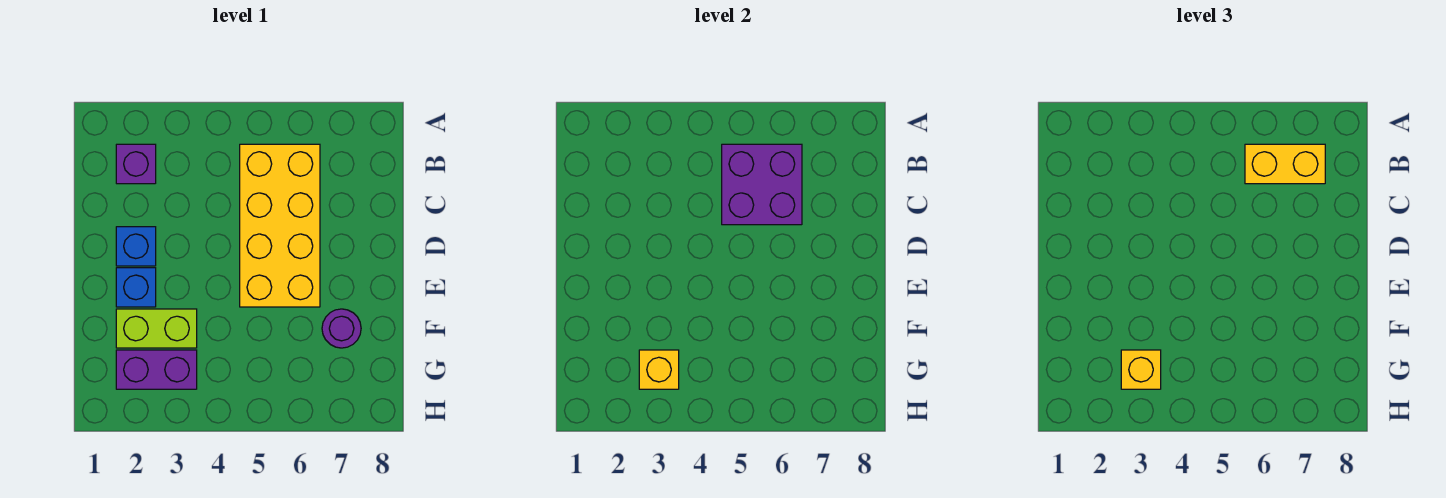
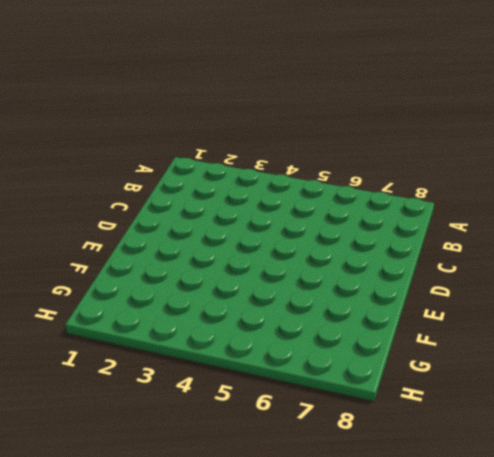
none -> purple 1x1 brick [116,144,156,184]
none -> yellow 2x4 brick [240,144,320,307]

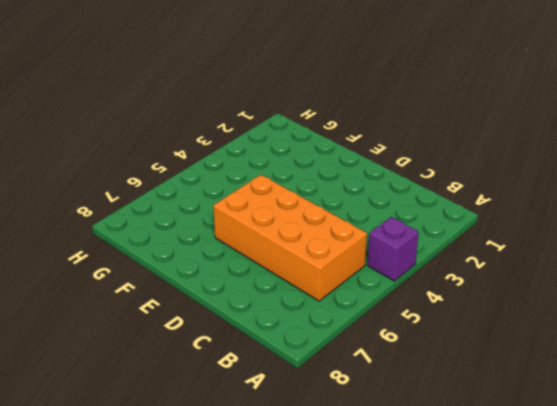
purple 1x1 brick [367,217,419,281] -> purple 1x1 brick moved to [116,144,156,184]
orange 2x4 brick [213,175,367,301] -> yellow 2x4 brick [240,144,320,307]
none -> blue 1x1 brick [116,227,156,266]
none -> blue 1x1 brick [116,268,156,307]

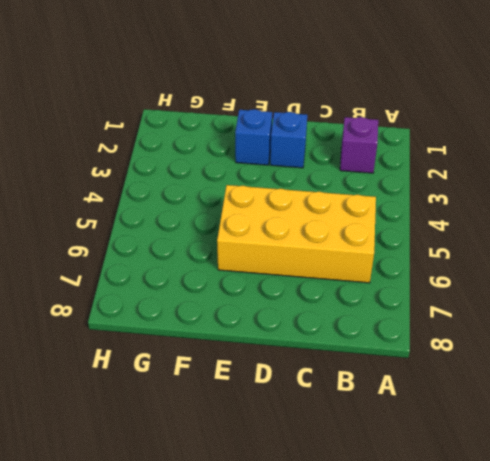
none -> lime 1x2 brick [116,309,197,348]
none -> purple 1x1 round brick [322,309,361,348]

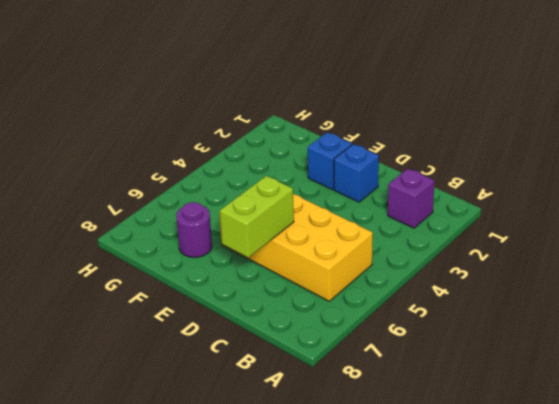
lime 1x2 brick [220,176,294,258] -> lime 1x2 brick moved to [116,309,197,348]
none -> purple 1x2 brick [116,350,197,389]
none -> purple 2x2 brick [722,144,802,225]

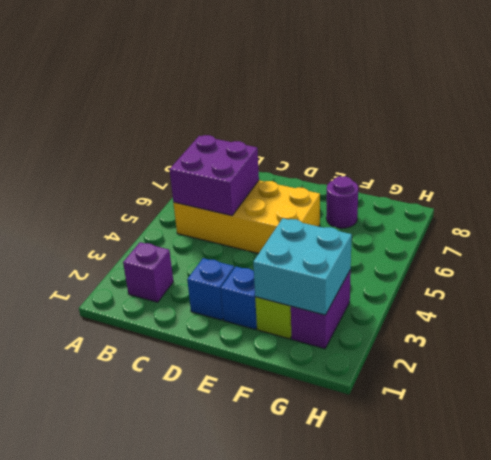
cyan 2x2 brick [253,219,352,315] -> yellow 1x1 brick [639,350,679,389]
none -> yellow 1x2 brick [1245,144,1325,184]
none -> yellow 1x1 brick [1121,350,1161,389]

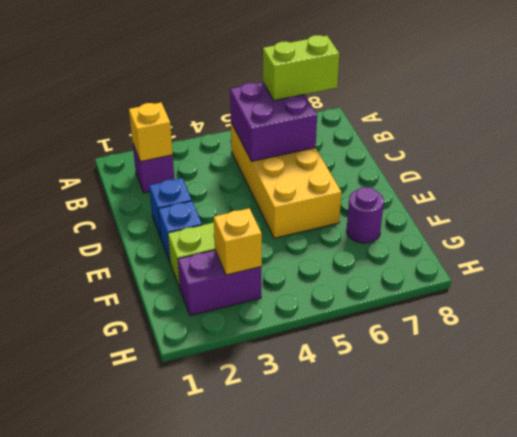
yellow 1x1 brick [129,103,173,162] -> yellow 1x1 brick moved to [1121,350,1161,389]
lime 1x2 brick [263,35,339,100] -> yellow 1x2 brick [1245,144,1325,184]

